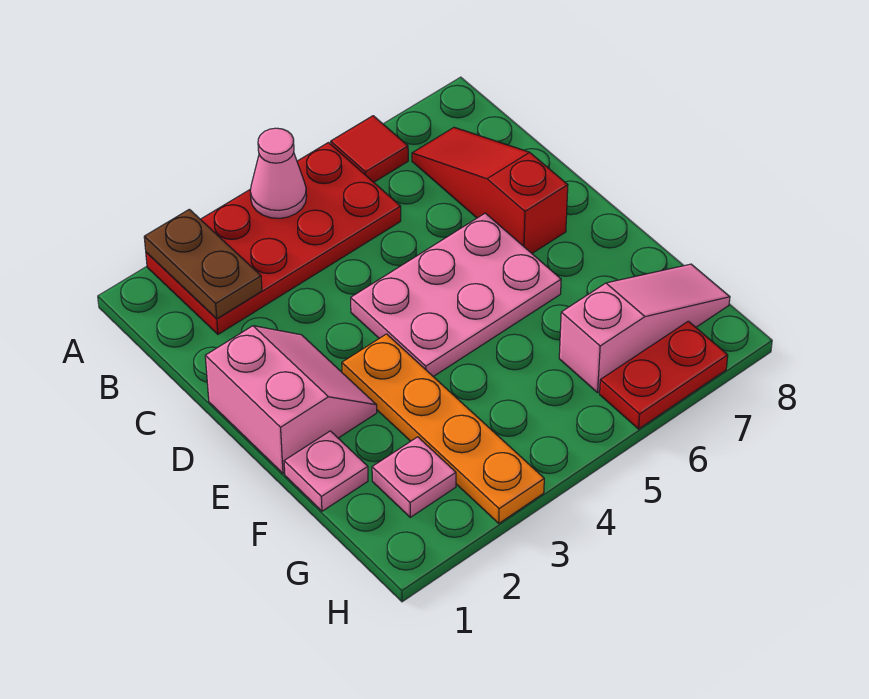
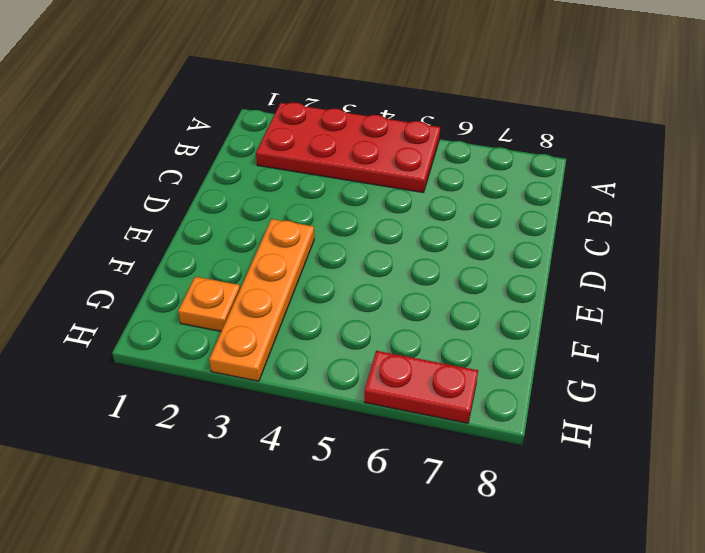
orange 1x1 plate [178,277,240,331] -> pink 1x1 plate [372,437,456,517]
none -> red 1x1 tile [331,116,408,182]
none -> red 1x3 slope [412,127,568,253]
none -> pink 2x2 slope [205,326,377,474]

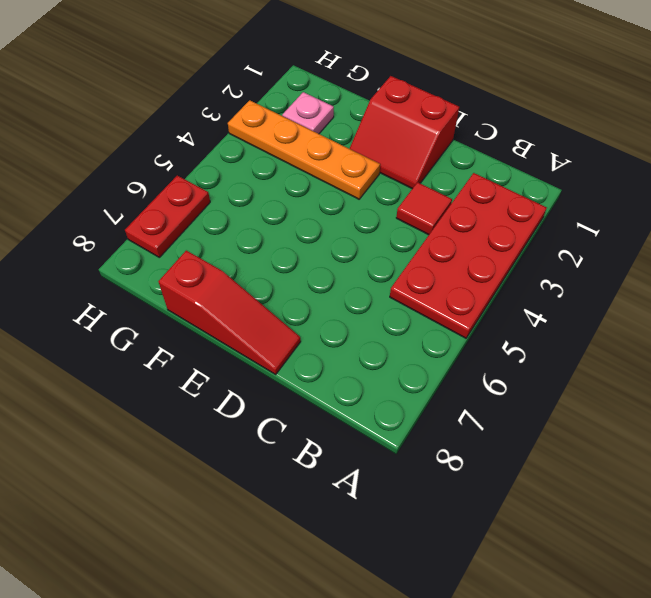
red 1x1 tile [396,182,452,235] -> red 1x1 tile moved to [331,116,408,182]
red 2x2 slope [350,76,459,189] -> pink 2x2 slope [205,326,377,474]
red 1x3 slope [158,250,301,374] -> red 1x3 slope moved to [412,127,568,253]
none -> pink 2x3 plate [351,213,561,377]
none -> pink 1x1 plate [284,431,368,511]
none -> pink 1x3 slope [559,264,730,393]

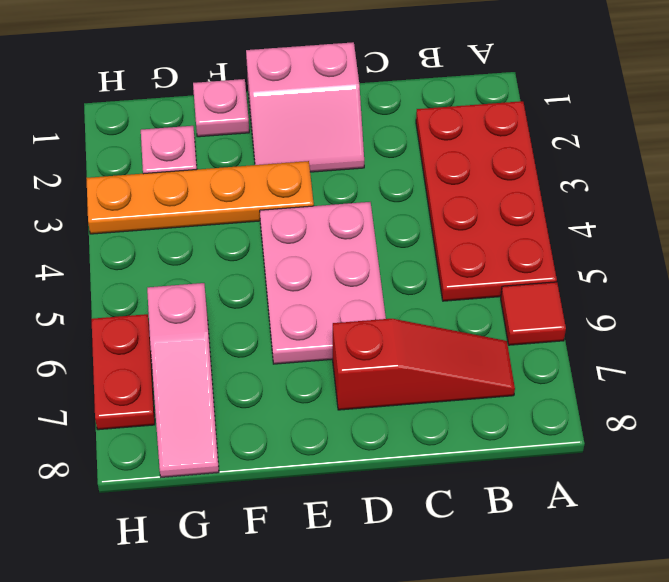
none -> brown 1x2 plate [144,209,262,319]
none -> pink 1x1 cone [250,128,307,218]

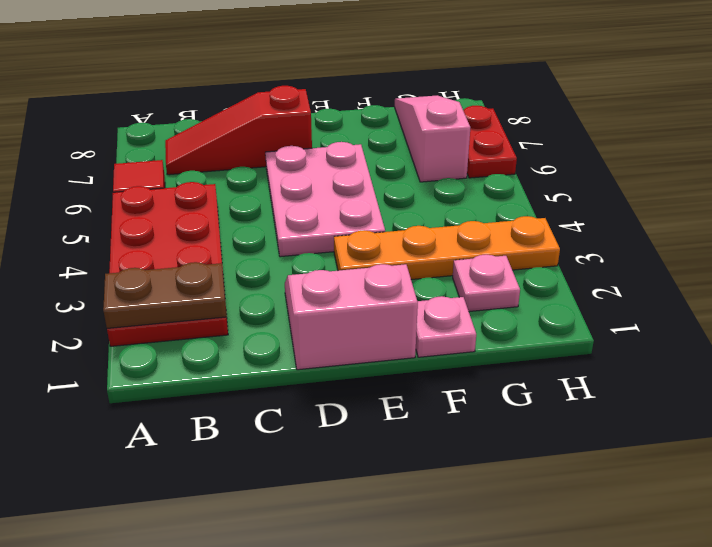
none -> pink 1x1 cone [250,128,307,218]

